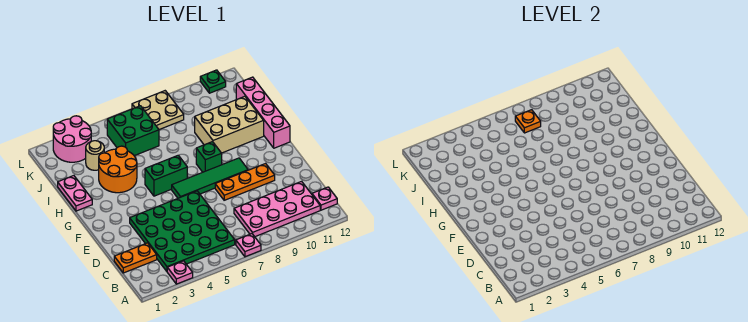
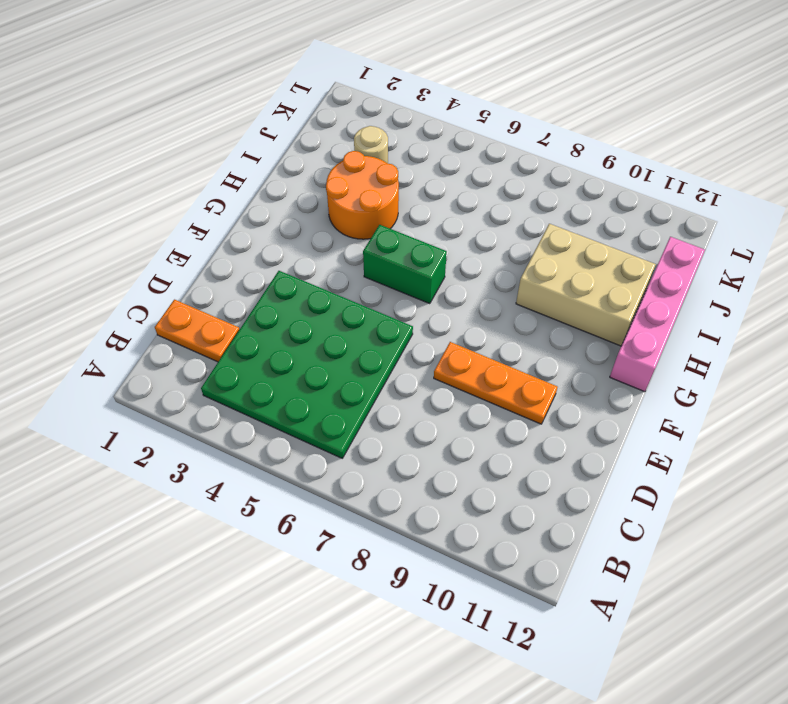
none -> pink 1x1 plate [167,261,193,284]
none -> pink 1x1 plate [236,234,261,257]
none -> pink 2x4 plate [234,181,320,237]

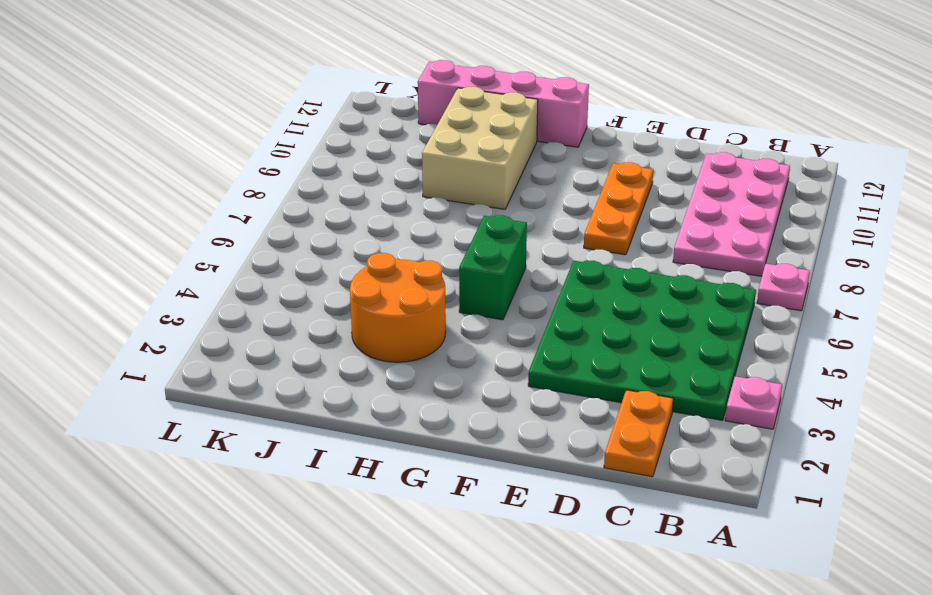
none -> pink 1x1 plate [312,187,337,210]
none -> green 1x4 tile [172,158,248,198]
none -> green 1x1 brick [196,142,222,172]

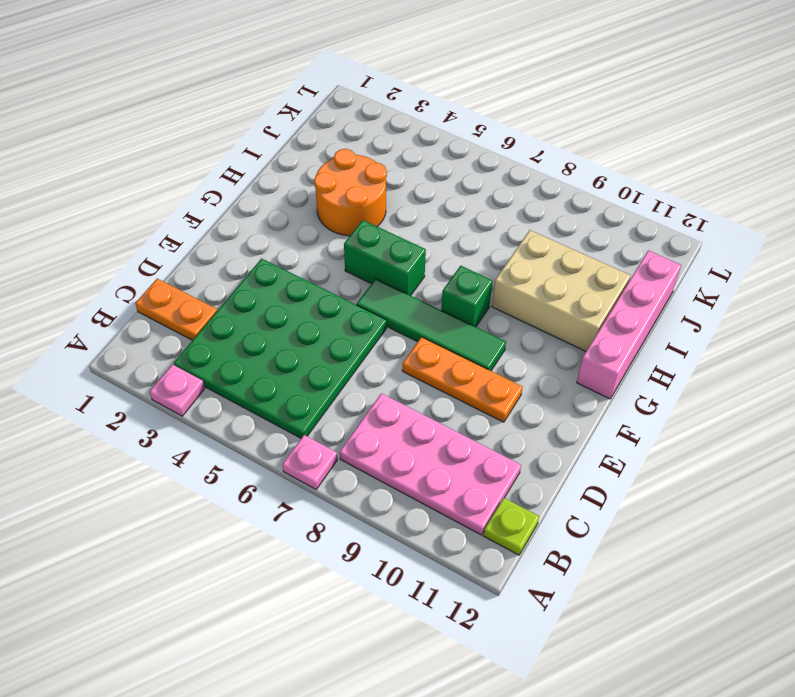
lime 1x1 plate [484,498,539,555] -> pink 1x1 plate [312,187,337,210]
none -> pink 1x2 plate [58,176,92,211]
none -> tan 1x1 round brick [86,141,104,170]
none -> green 2x2 brick [107,106,159,156]

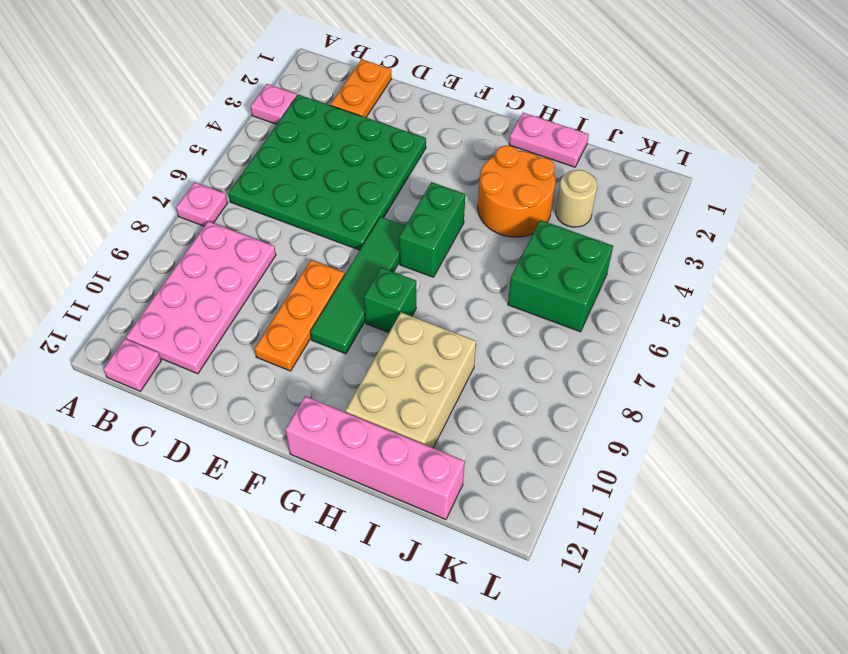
none -> pink 2x2 round brick [53,116,91,162]
none -> tan 2x2 plate [132,91,184,130]
none -> green 1x1 plate [200,70,226,93]

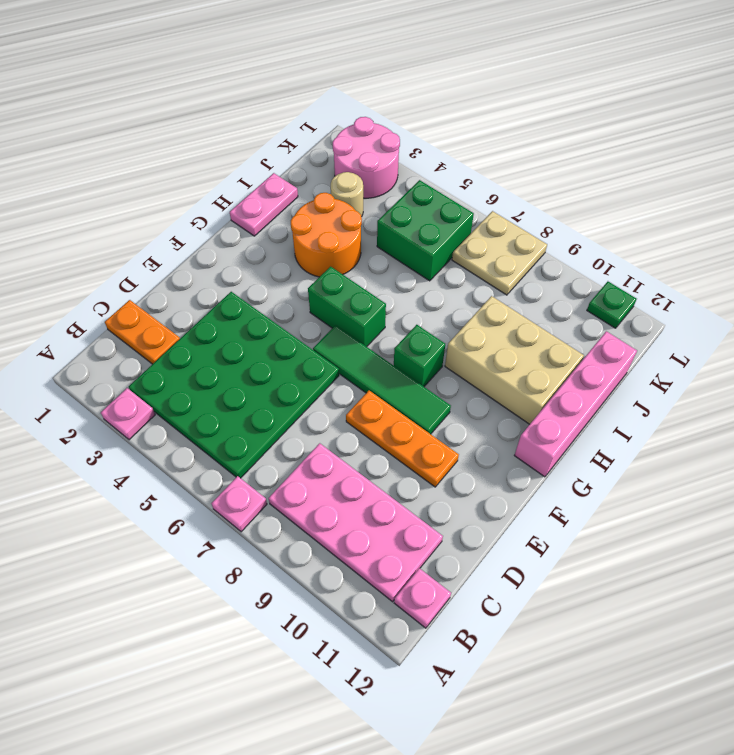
none -> orange 1x1 plate [515,110,541,133]

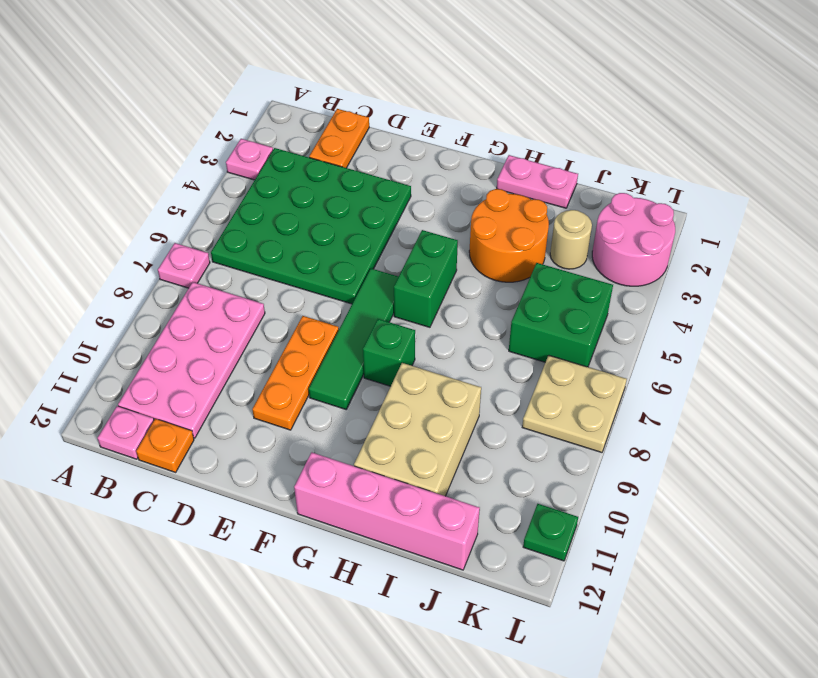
orange 1x1 plate [136,419,194,472] -> orange 1x1 plate moved to [515,110,541,133]

